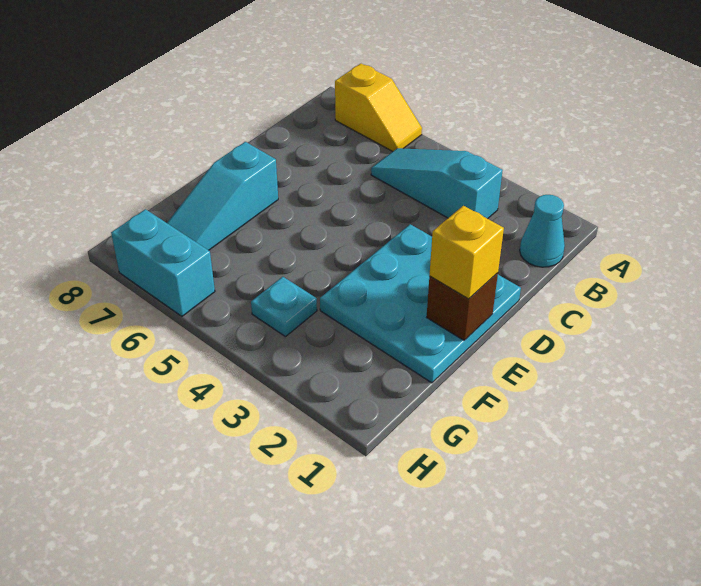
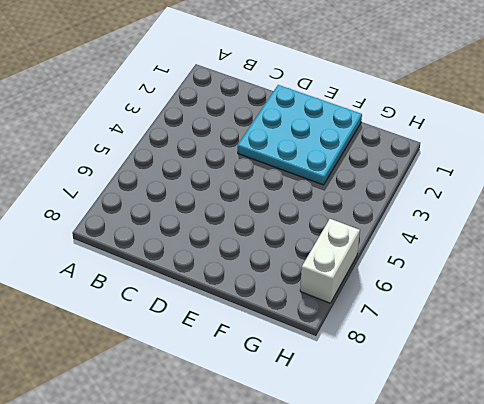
white 1x2 brick [300,219,360,303] -> cyan 1x2 brick [111,209,215,316]
none -> yellow 1x2 slope [335,64,422,151]
none -> cyan 1x1 cone [520,195,565,267]

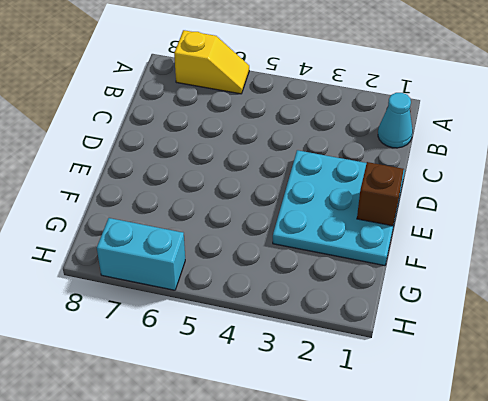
none -> cyan 1x3 slope [371,148,503,219]
none -> cyan 1x3 slope [167,142,278,250]

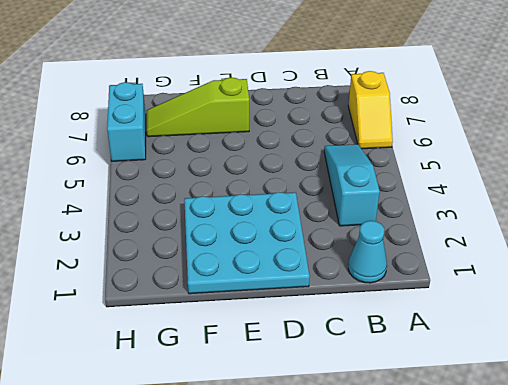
lime 1x3 slope [147,77,249,137] -> cyan 1x3 slope [167,142,278,250]
none -> cyan 1x1 plate [251,277,317,337]
none -> brown 1x1 brick [427,273,498,340]

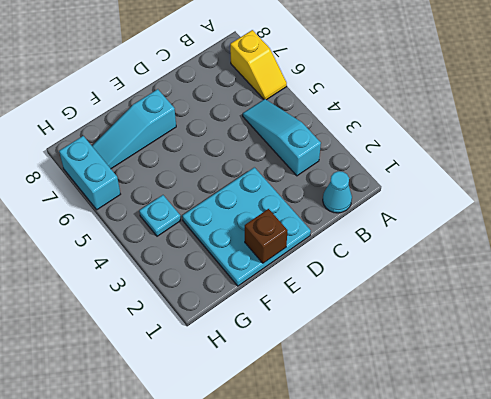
none -> yellow 1x1 brick [429,206,504,299]

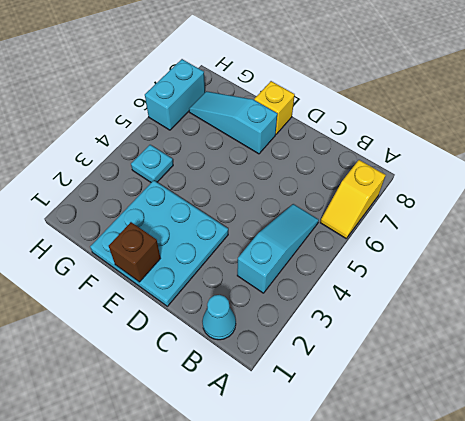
yellow 1x1 brick [254,81,295,134] -> yellow 1x1 brick moved to [429,206,504,299]

